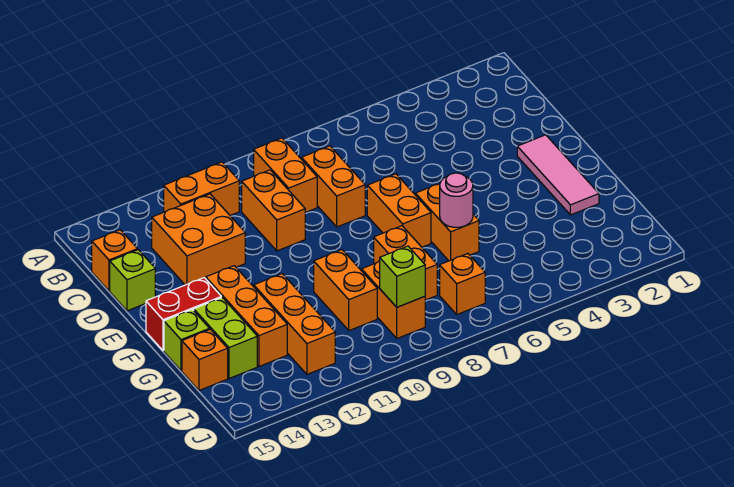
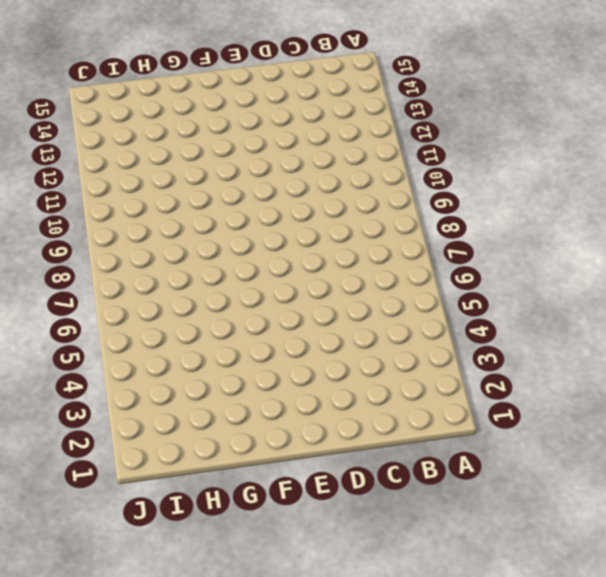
none -> orange 1x2 brick [254,138,317,213]
none -> orange 1x2 brick [164,162,239,215]
none -> orange 1x2 brick [302,146,365,227]

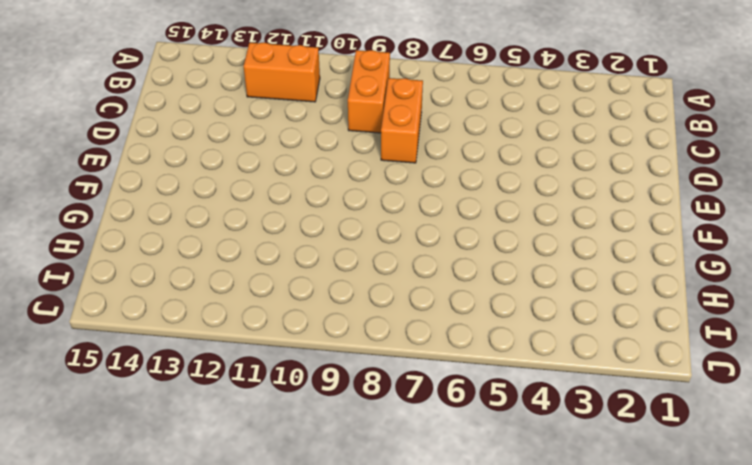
none -> orange 1x2 brick [242,170,305,251]
none -> orange 2x2 brick [152,194,245,285]
none -> orange 1x1 brick [92,230,137,291]

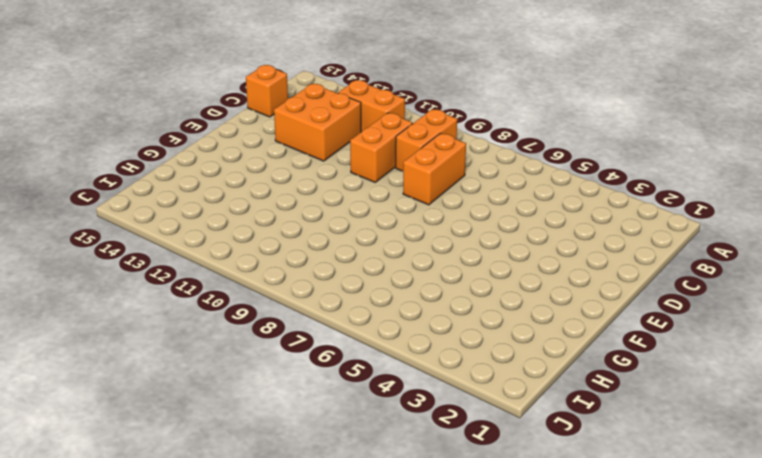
none -> lime 1x1 brick [110,250,155,311]
none -> pink 1x3 tile [517,135,599,215]
none -> orange 1x2 brick [367,174,431,247]

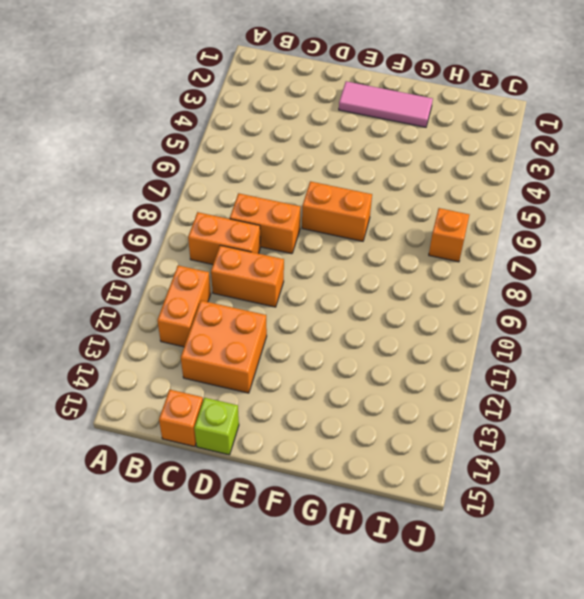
none -> orange 1x2 brick [415,183,479,261]
none -> orange 1x3 brick [206,266,287,366]
none -> red 1x2 brick [146,278,221,351]

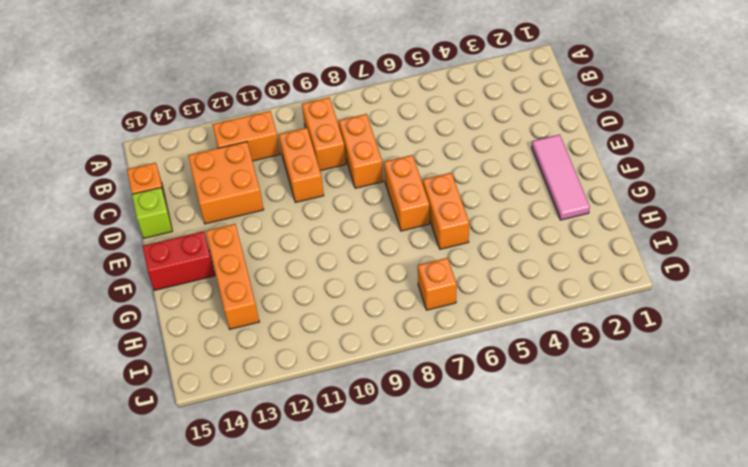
none -> orange 1x2 brick [374,226,437,300]
none -> orange 1x2 brick [314,250,377,331]
none -> orange 1x3 brick [254,274,335,374]

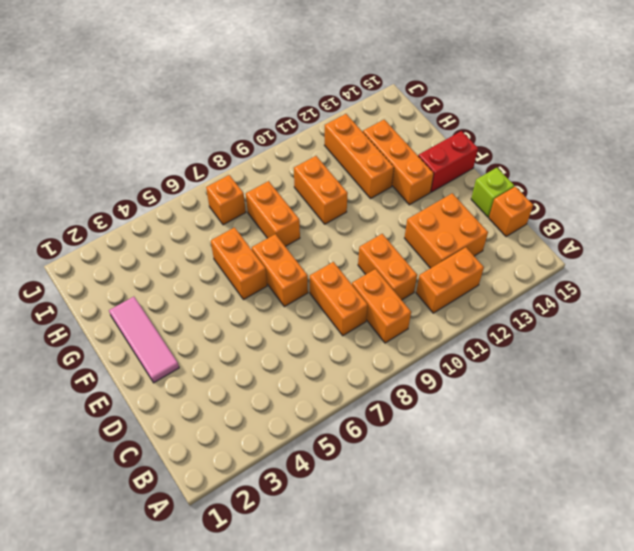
none -> lime 1x2 brick [194,298,257,378]
none -> lime 1x1 brick [164,310,210,371]
none -> orange 1x2 brick [362,261,425,338]

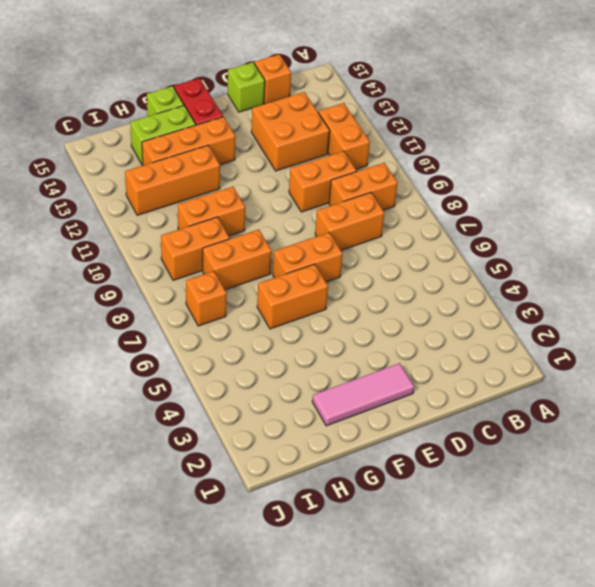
none -> orange 1x1 brick [182,329,228,390]
none -> pink 1x1 round brick [440,173,473,227]
none -> lime 1x1 brick [380,246,425,307]

